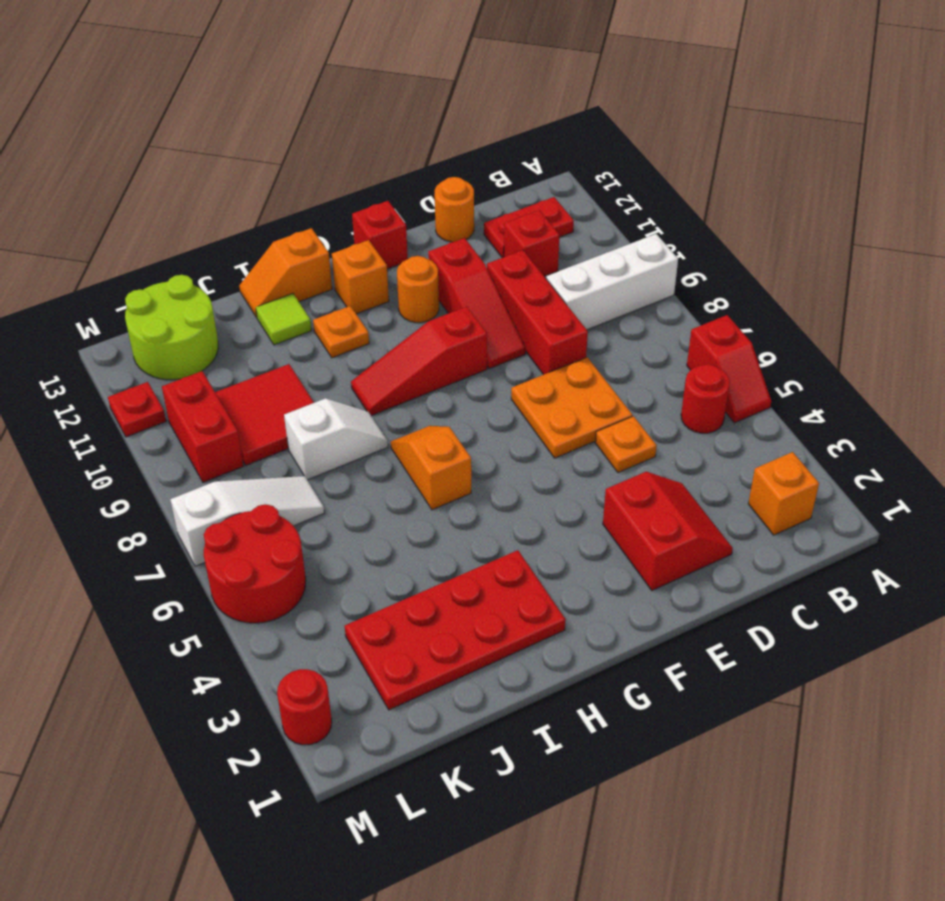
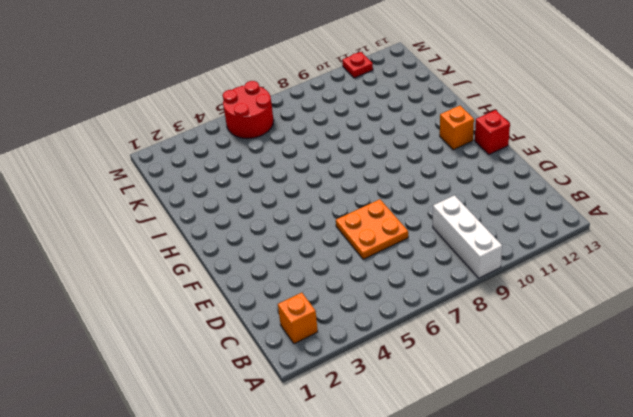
none -> red 1x2 slope [687,315,771,423]
none -> red 1x1 round brick [681,364,730,433]
none -> red 1x2 plate [484,197,574,258]

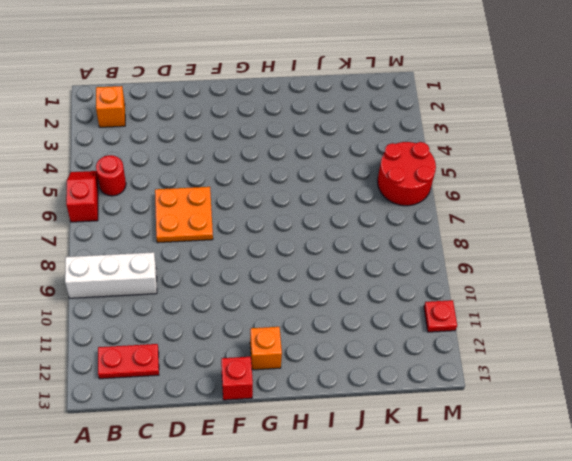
none -> red 1x1 brick [504,210,560,276]
none -> red 2x2 slope [603,472,733,590]
none -> orange 1x1 plate [595,416,657,473]

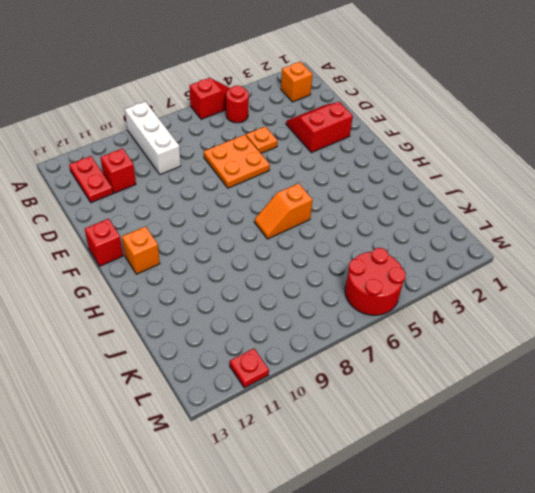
none -> red 1x3 brick [487,250,588,375]
none -> orange 1x1 round brick [435,177,474,242]
none -> red 1x3 slope [428,238,526,369]

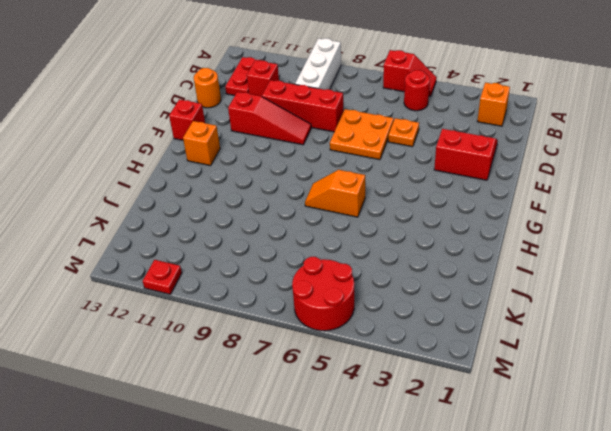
none -> red 1x3 slope [351,307,487,416]
none -> orange 1x1 round brick [397,256,439,323]
none -> red 2x4 plate [345,550,566,710]

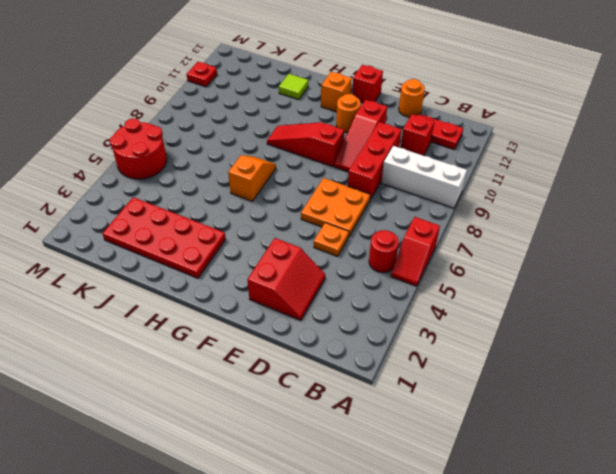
none -> orange 1x1 brick [748,452,819,535]
none -> orange 1x1 plate [313,306,369,358]
none -> orange 1x2 slope [239,228,332,317]

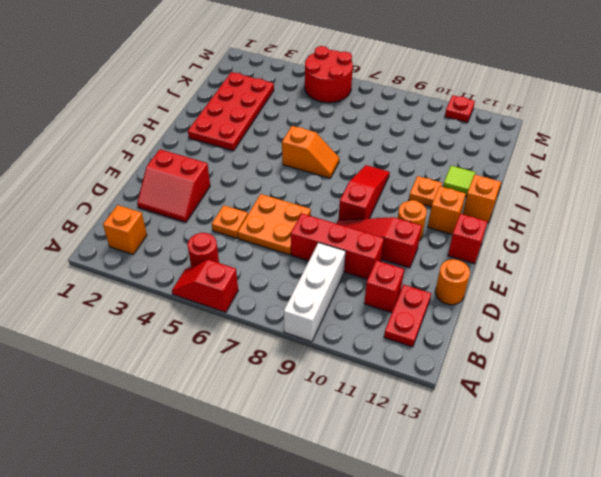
none -> white 1x2 slope [284,398,388,480]
none -> red 2x2 tile [215,364,314,465]
none -> white 1x3 slope [170,476,324,566]

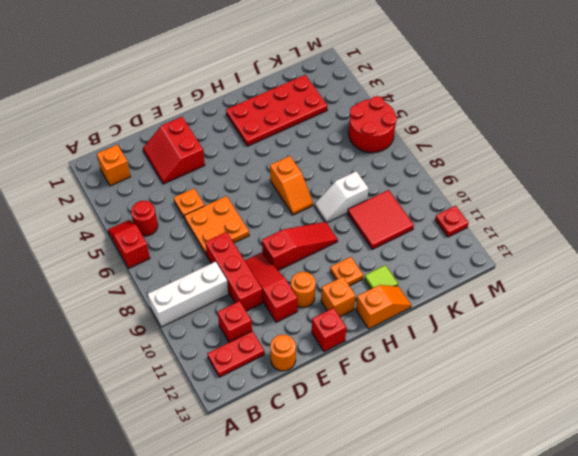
none -> white 1x3 slope [170,476,324,566]
none -> lime 2x2 round brick [125,275,218,380]
none -> red 1x2 brick [162,371,243,482]

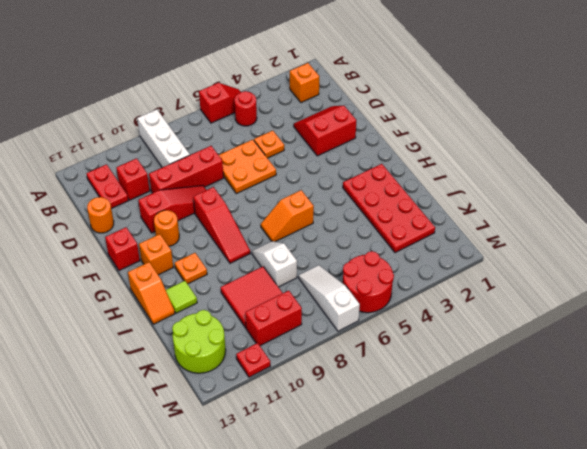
none -> red 1x1 round brick [277,669,332,745]

